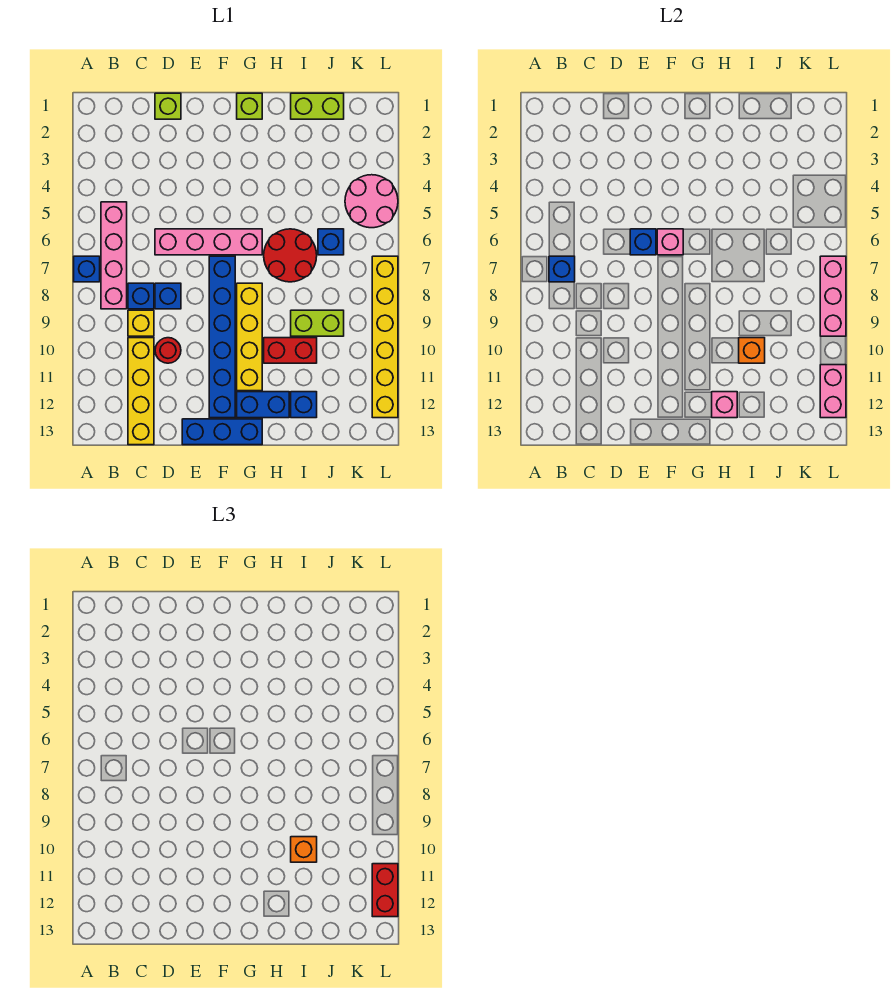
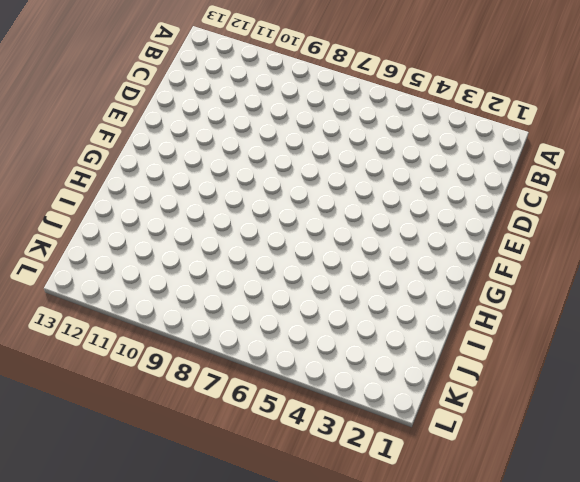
none -> blue 1x1 brick [74,256,100,282]
none -> pink 1x4 brick [101,202,127,309]
none -> blue 1x1 brick [128,283,154,309]
none -> yellow 1x1 brick [128,310,154,336]

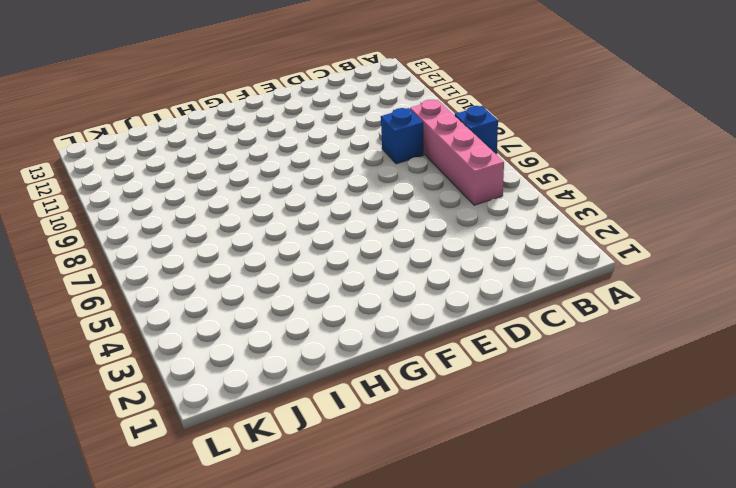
none -> yellow 1x1 brick [128,310,154,336]
none -> yellow 1x4 brick [128,338,154,445]
none -> lime 1x1 brick [155,93,181,119]
none -> pink 1x4 brick [155,229,262,255]

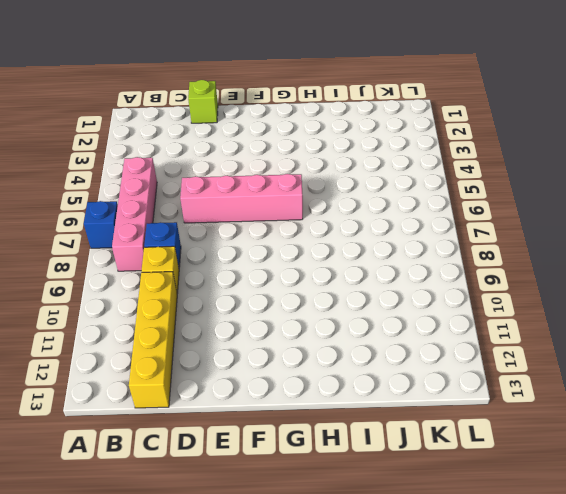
none -> blue 1x1 brick [155,283,181,309]
none -> red 1x1 round brick [155,338,181,363]
none -> blue 1x3 brick [182,419,262,445]
none -> blue 1x6 brick [209,256,235,418]

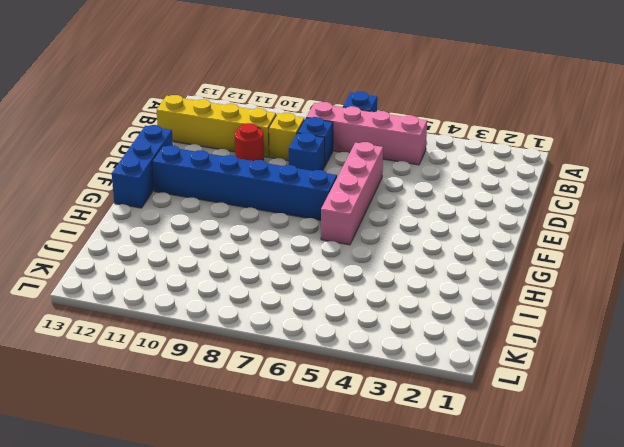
none -> lime 1x1 brick [155,93,181,119]
none -> lime 1x1 brick [237,93,262,119]
none -> yellow 1x4 brick [237,283,262,391]
none -> blue 1x2 brick [237,392,289,418]

